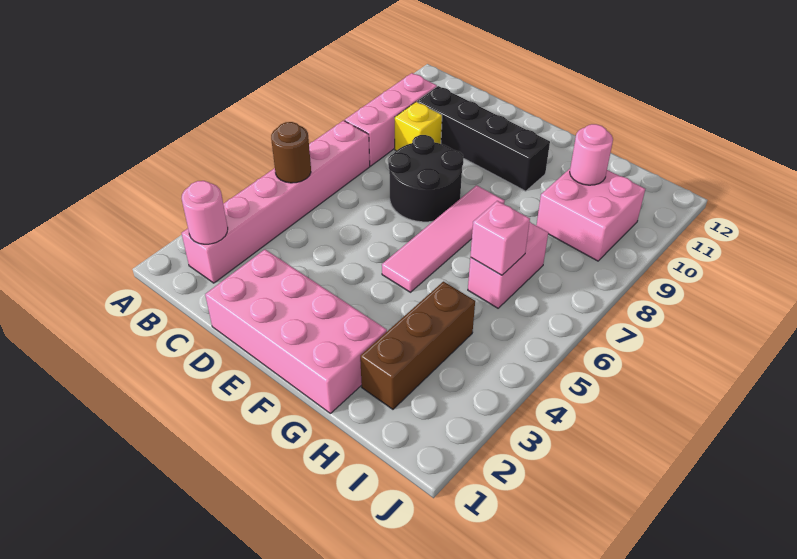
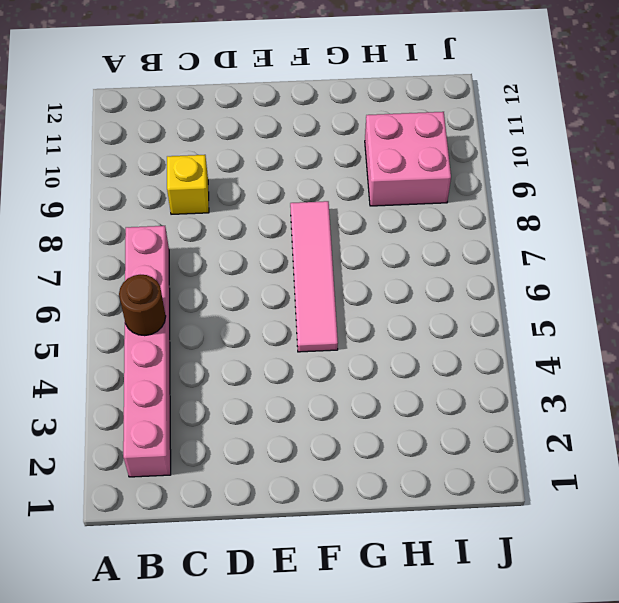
none -> pink 1x3 brick [345,73,437,166]
none -> black 1x4 brick [417,86,550,191]
none -> pink 2x4 brick [205,249,387,413]

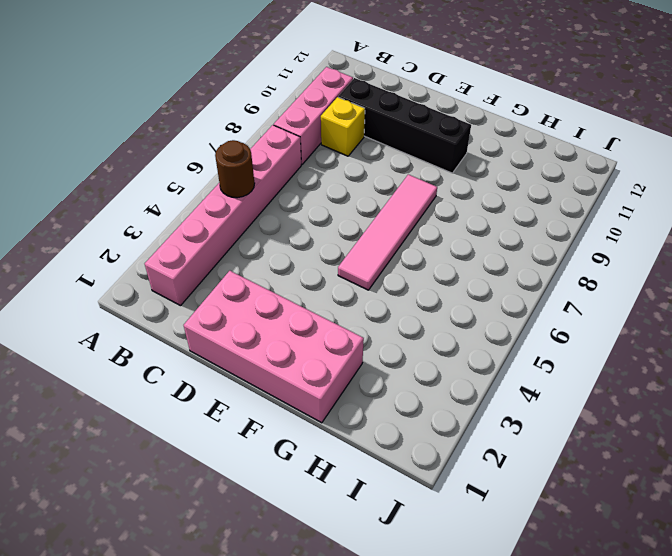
none -> black 2x2 round brick [388,135,463,222]
none -> brown 1x3 brick [360,282,475,409]
none -> pink 1x2 brick [468,222,548,308]

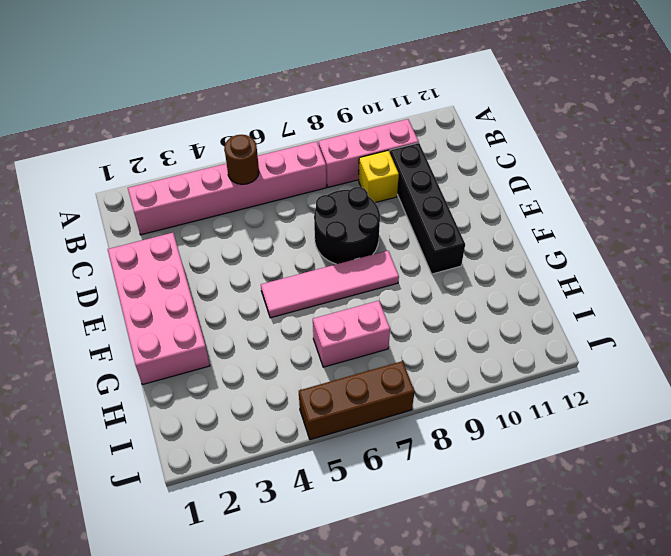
brown 1x3 brick [299,361,415,440] -> brown 1x3 brick moved to [360,282,475,409]
none -> pink 2x2 brick [536,169,645,261]
none -> pink 1x1 round brick [182,181,228,244]
none -> pink 1x1 brick [470,201,530,275]

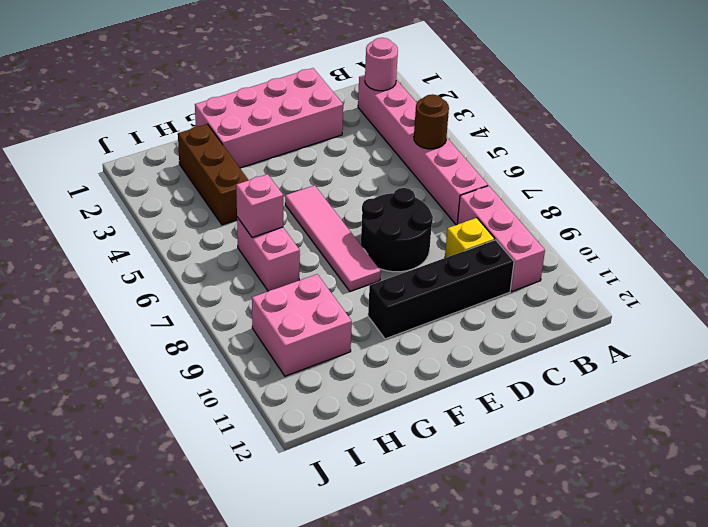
none -> pink 1x1 round brick [570,124,613,185]

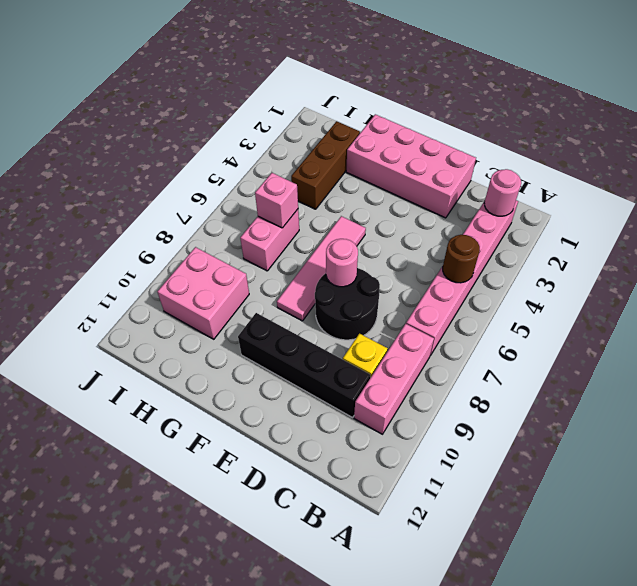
pink 1x1 round brick [326,239,358,287] -> pink 1x1 round brick moved to [570,124,613,185]

